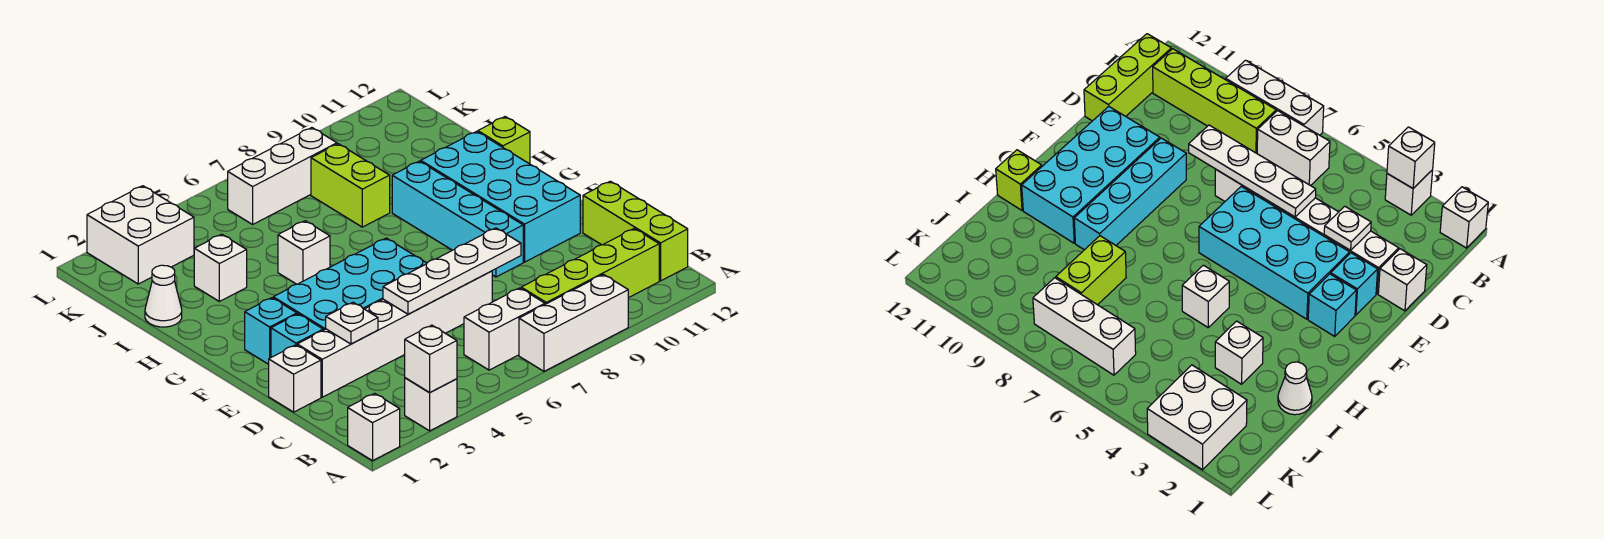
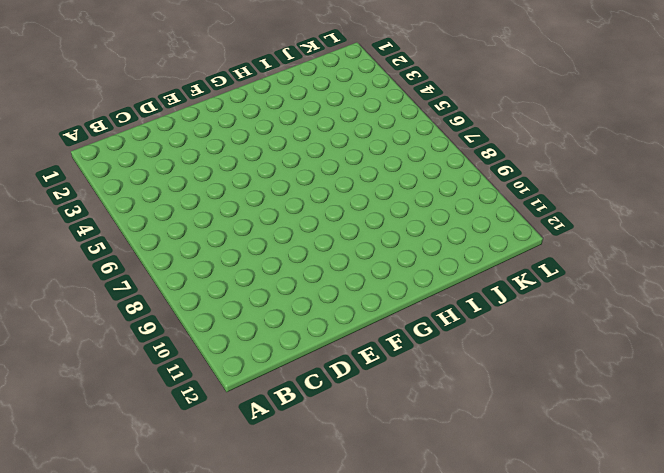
none -> white 1x1 brick [348,393,400,461]
none -> white 1x1 brick [405,378,457,431]
none -> white 1x3 brick [519,274,628,371]

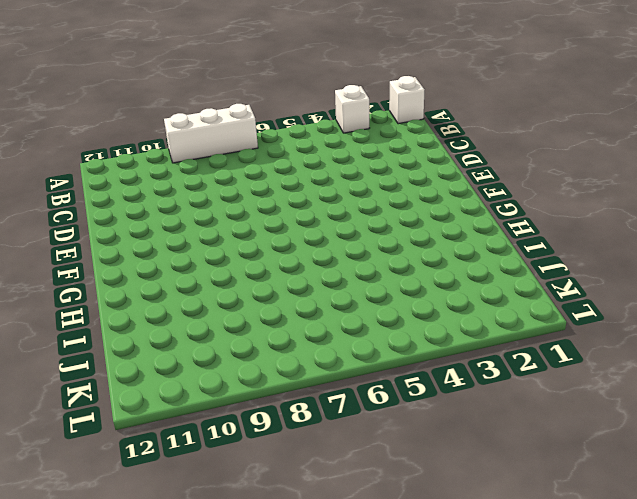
none -> white 1x2 brick [464,288,545,370]
none -> lime 1x4 brick [521,229,659,304]
none -> lime 1x3 brick [583,181,688,281]

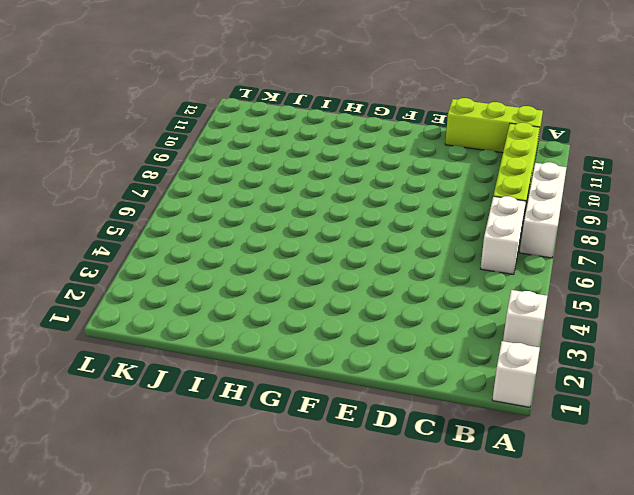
none -> white 1x1 brick [269,345,321,412]
none -> white 1x6 brick [297,271,492,397]
none -> cyan 1x1 brick [271,314,323,357]

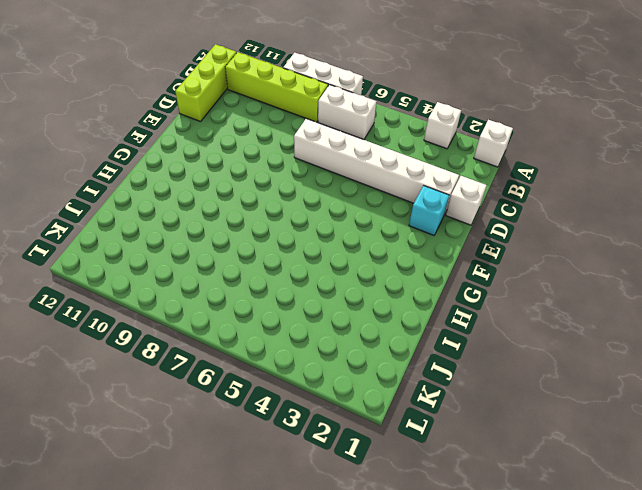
none -> cyan 2x4 brick [273,238,427,330]
none -> cyan 1x4 brick [392,161,523,277]
none -> cyan 2x4 brick [421,131,580,262]

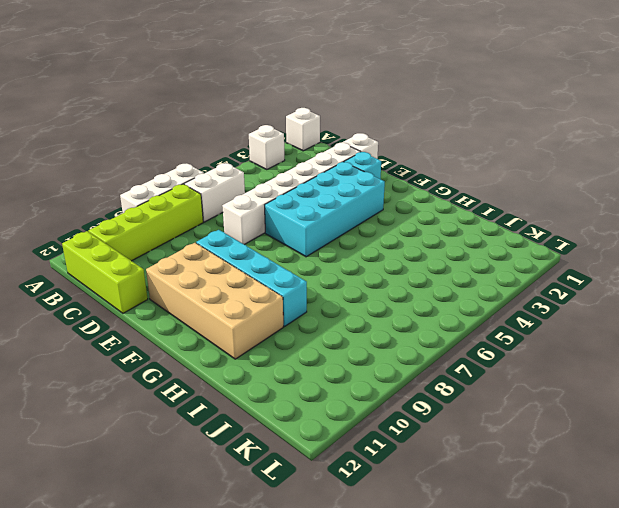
tan 2x4 brick [146,243,283,359] -> cyan 2x4 brick [421,131,580,262]
none -> cyan 1x1 brick [245,298,297,364]
none -> white 1x1 brick [278,221,330,284]
none -> lime 1x1 brick [478,117,530,164]

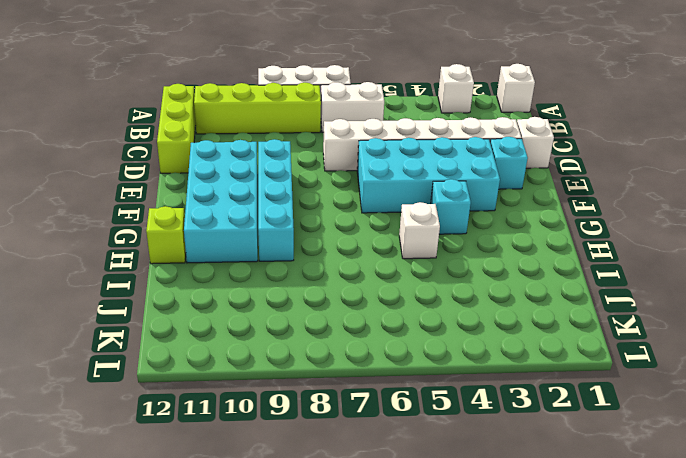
cyan 1x1 brick [431,179,471,234] -> cyan 1x1 brick moved to [245,298,297,364]
none -> white 1x1 cone [145,265,182,327]
none -> white 1x1 brick [194,234,247,302]
none -> lime 1x2 brick [311,144,390,227]

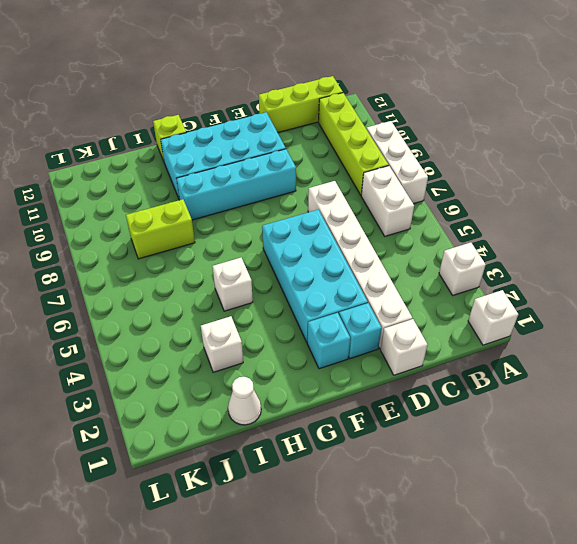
none -> white 2x2 brick [87,186,194,284]
none -> white 1x3 brick [228,128,337,224]
none -> white 1x1 brick [405,325,457,393]

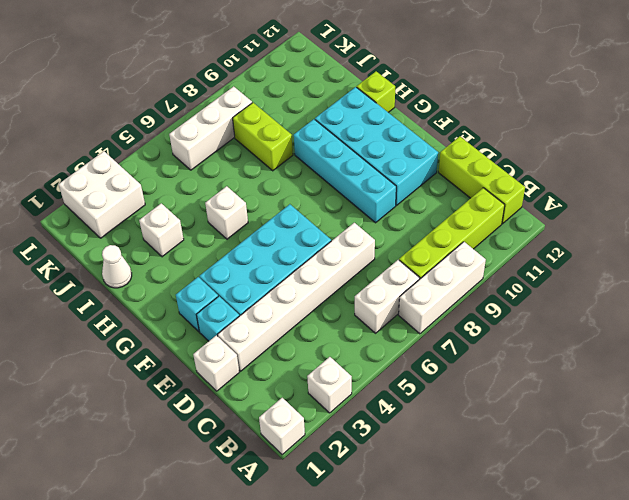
none -> white 1x1 brick [405,325,457,393]
none -> white 1x1 plate [326,302,378,344]
none -> white 1x4 plate [383,228,521,314]

